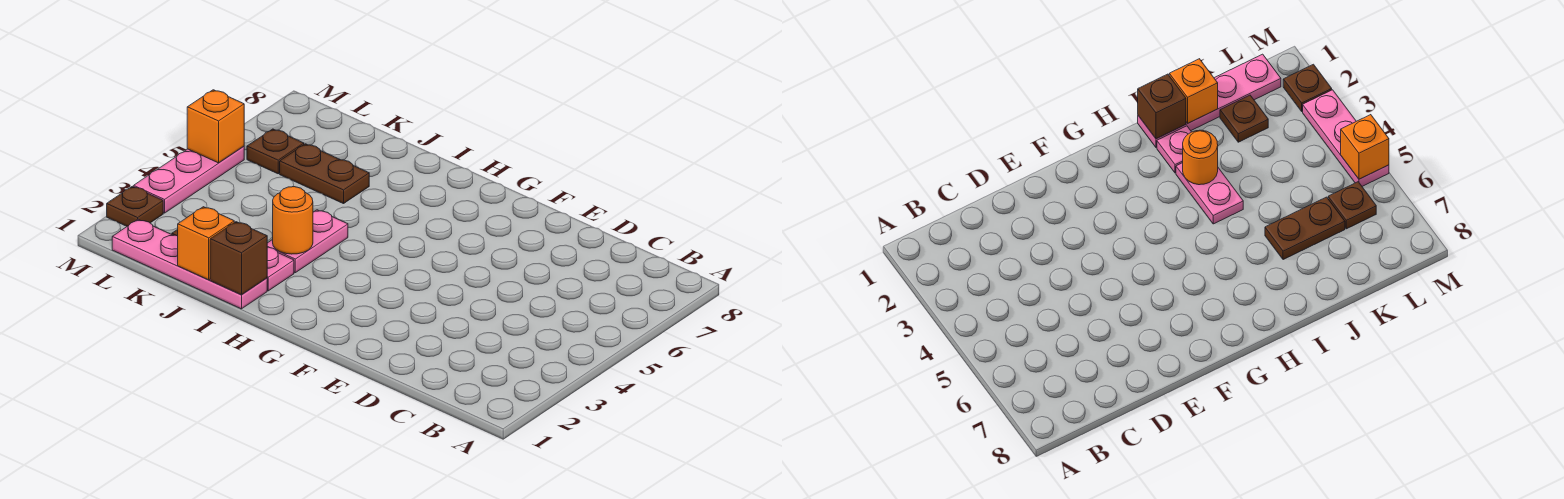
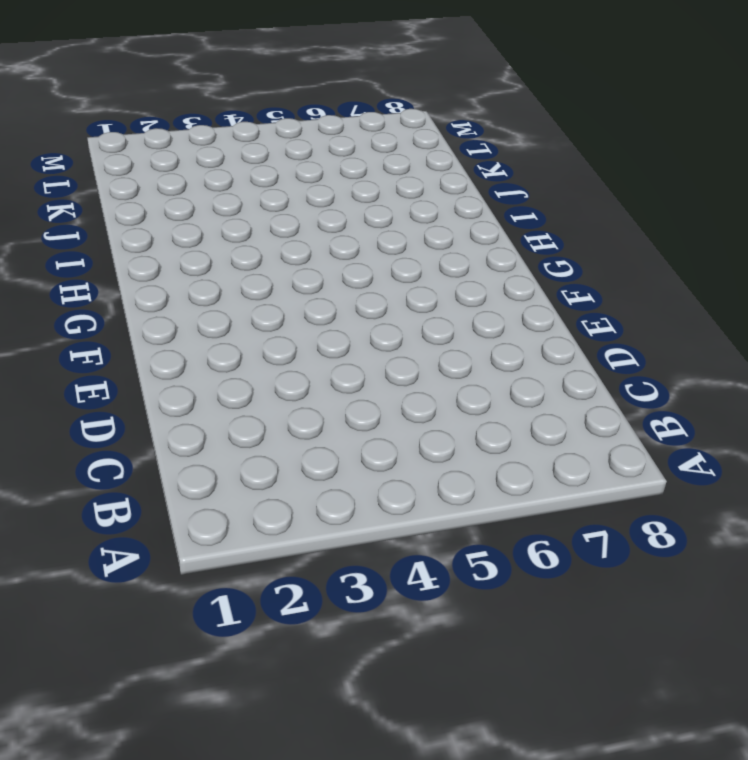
none -> pink 1x4 plate [112,219,267,309]
none -> pink 1x1 plate [267,247,294,291]
none -> pink 1x2 plate [267,210,348,273]

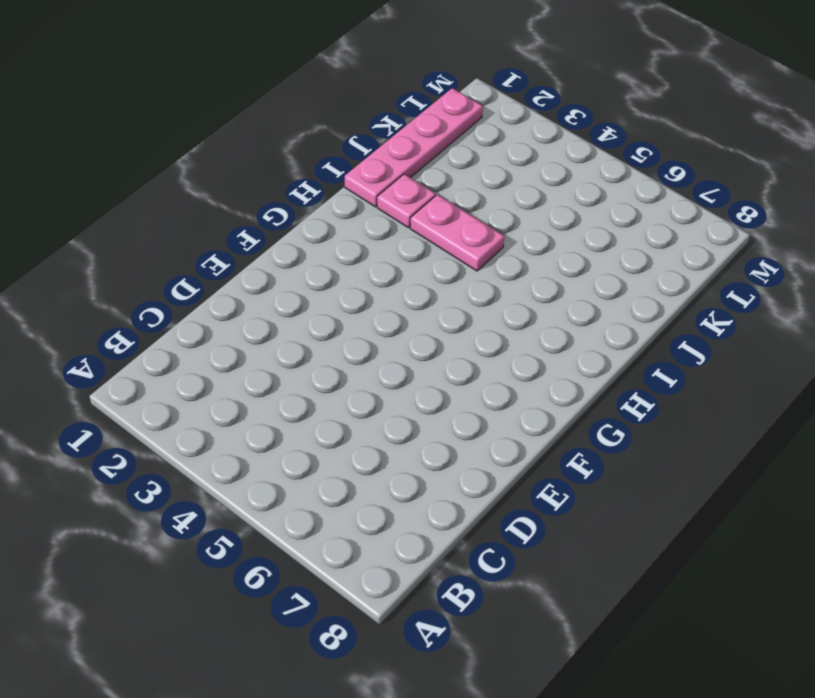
none -> brown 1x2 plate [280,144,369,204]
none -> brown 1x1 plate [1220,95,1268,142]
none -> brown 1x1 plate [247,129,304,174]

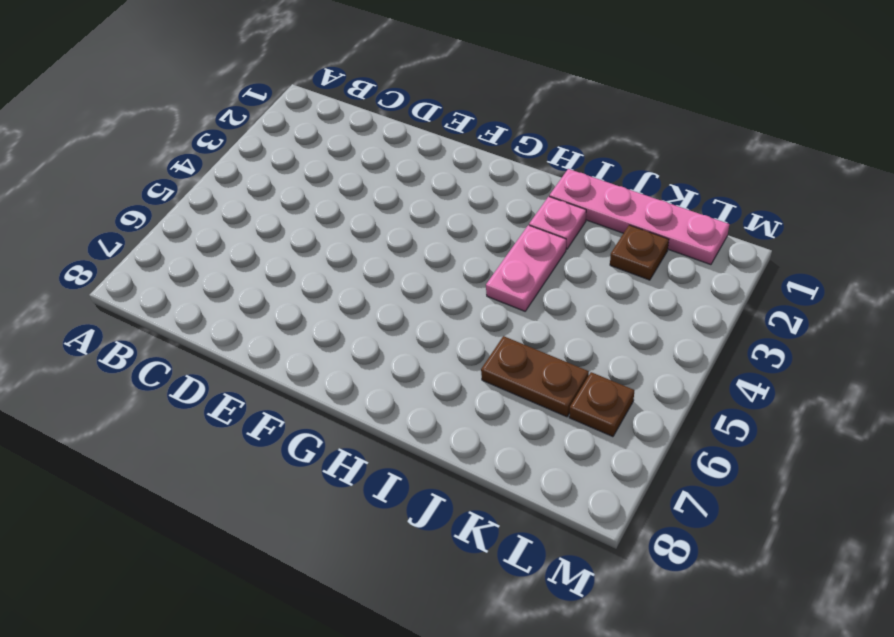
none -> brown 1x1 plate [107,186,163,226]
none -> pink 1x3 plate [134,146,244,213]
none -> brown 1x1 brick [210,222,267,295]

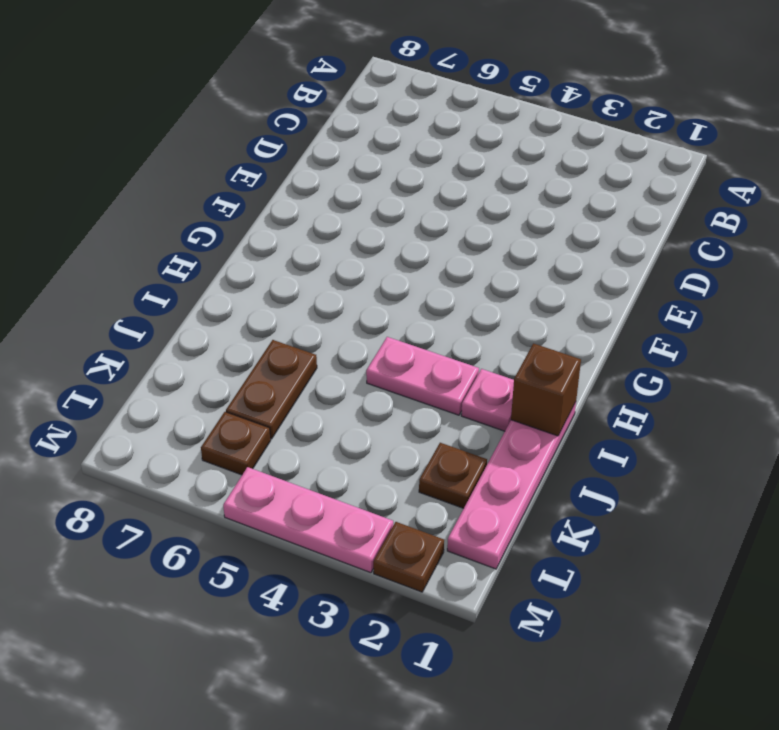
none -> orange 1x1 round brick [273,187,313,254]
none -> orange 1x1 brick [178,207,234,280]
none -> orange 1x1 brick [187,90,244,163]

